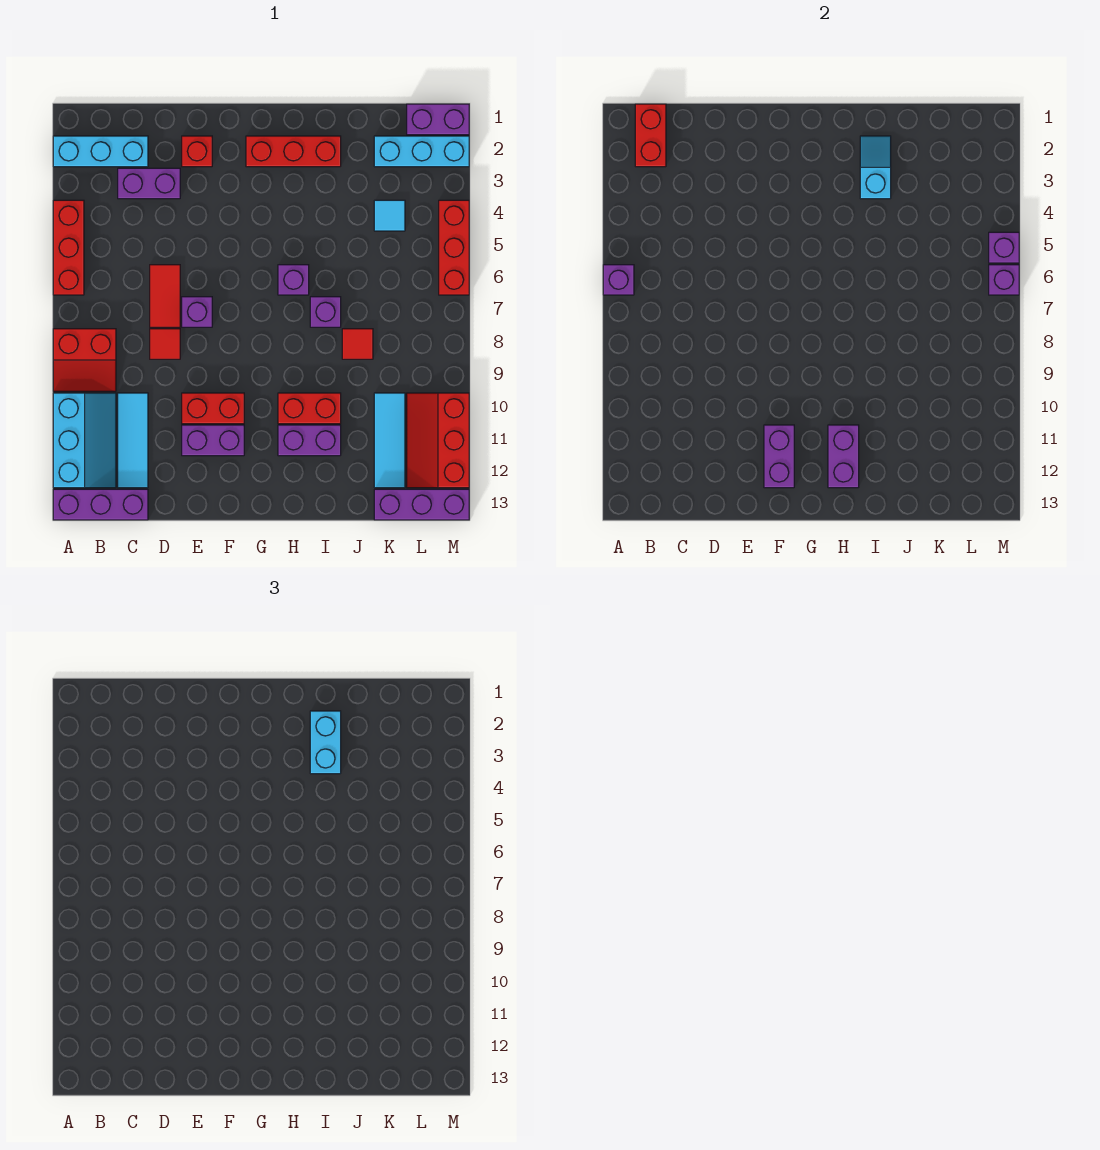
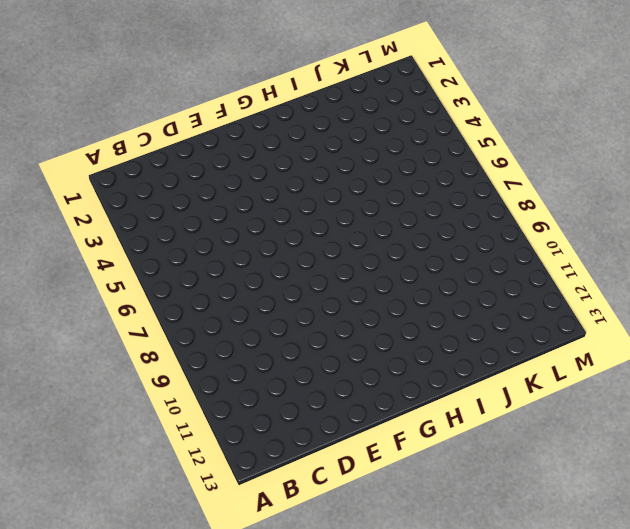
none -> cyan 1x3 brick [53,136,148,167]
none -> red 1x3 brick [53,200,84,295]
none -> red 2x2 slope [53,329,116,391]
none -> cyan 2x3 slope [53,393,116,488]

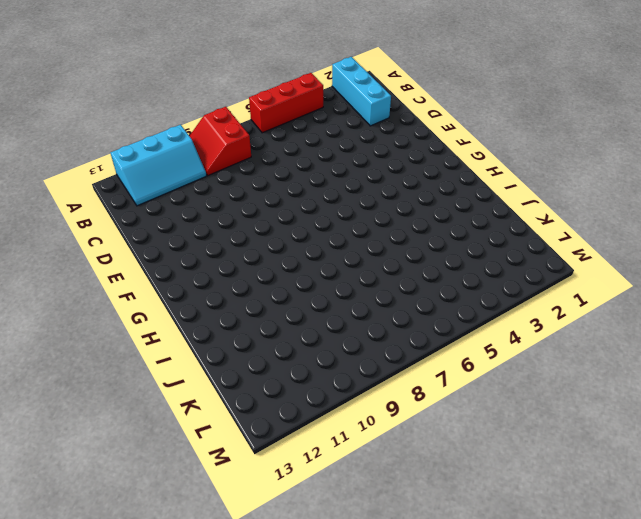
none -> purple 1x3 brick [53,489,148,520]
none -> purple 1x2 brick [118,168,180,199]
none -> cyan 1x3 tile [118,393,148,488]
none -> red 1x2 tile [150,265,180,327]

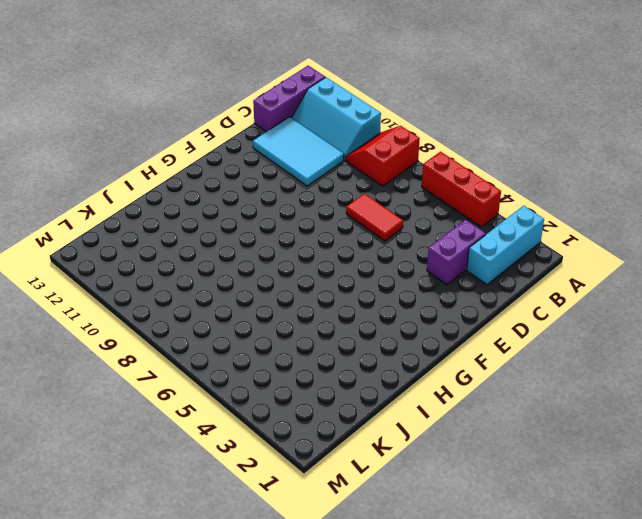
cyan 2x3 tile [253,117,344,186] -> cyan 1x3 tile [118,393,148,488]
none -> red 1x1 tile [150,329,180,359]
none -> red 1x1 brick [182,136,212,167]
none -> purple 1x1 brick [182,297,212,327]
none -> red 1x2 brick [182,393,244,424]

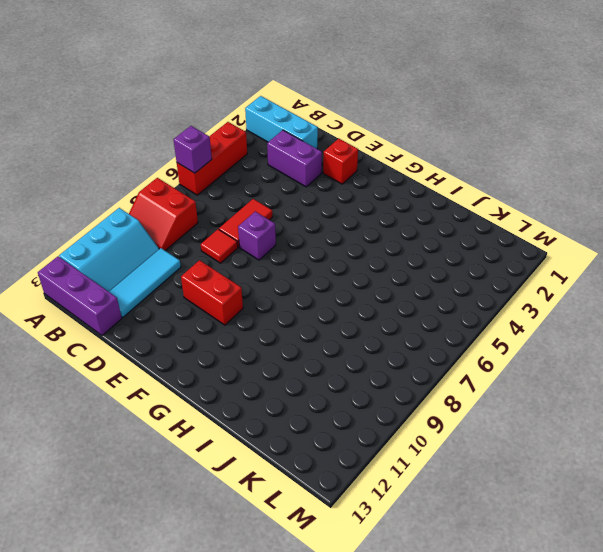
none -> purple 1x2 brick [182,425,244,456]
none -> red 1x3 brick [246,136,341,167]
none -> purple 1x1 brick [278,265,309,295]
none -> red 1x2 brick [278,393,341,424]

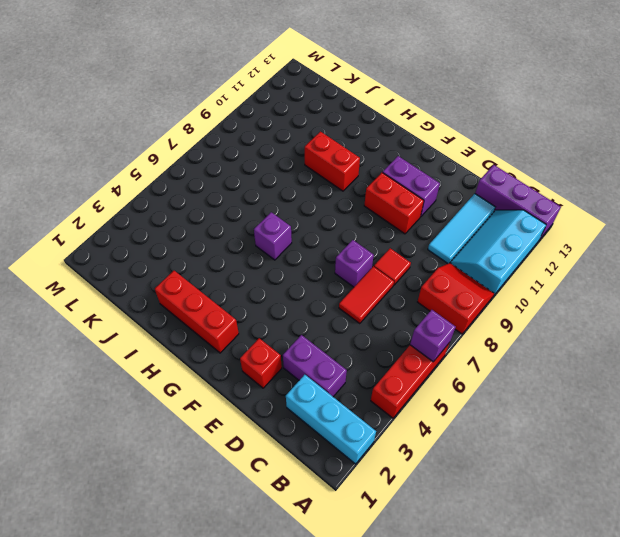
none -> purple 1x2 brick [278,425,341,456]
none -> purple 1x1 brick [310,297,341,327]
none -> red 1x1 tile [342,329,373,359]
none -> cyan 1x3 brick [374,136,469,167]

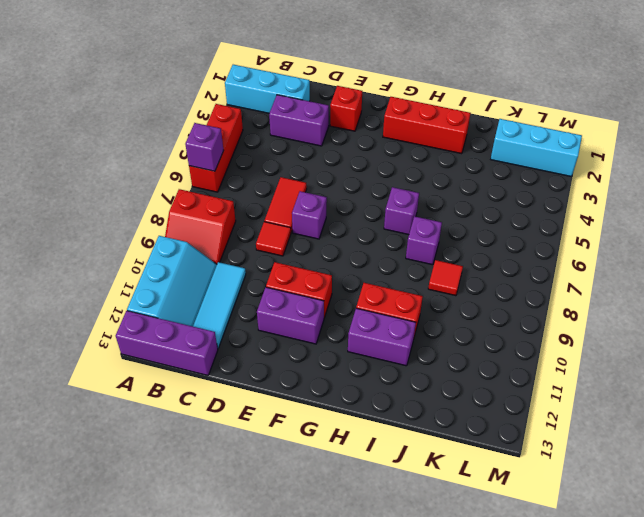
none -> cyan 1x1 tile [374,200,405,231]
none -> cyan 1x3 tile [374,393,405,488]
none -> purple 1x3 brick [374,489,469,520]
none -> purple 1x2 brick [407,104,469,135]

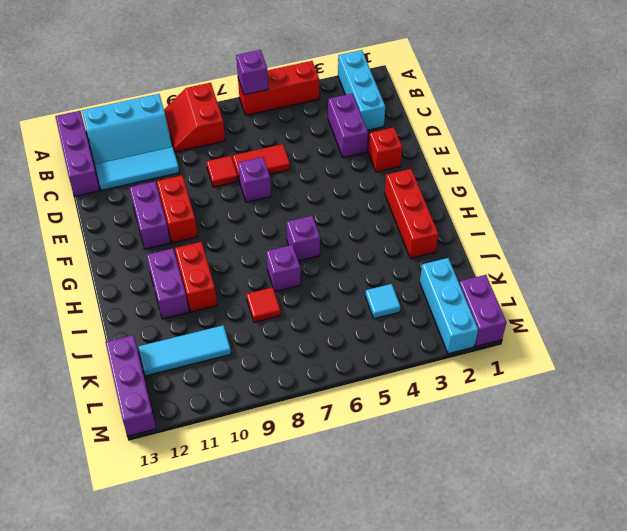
none -> red 2x3 slope [407,393,469,488]
none -> red 1x3 brick [439,200,469,295]
none -> red 1x2 brick [635,104,666,167]
none -> purple 1x2 brick [764,425,794,488]

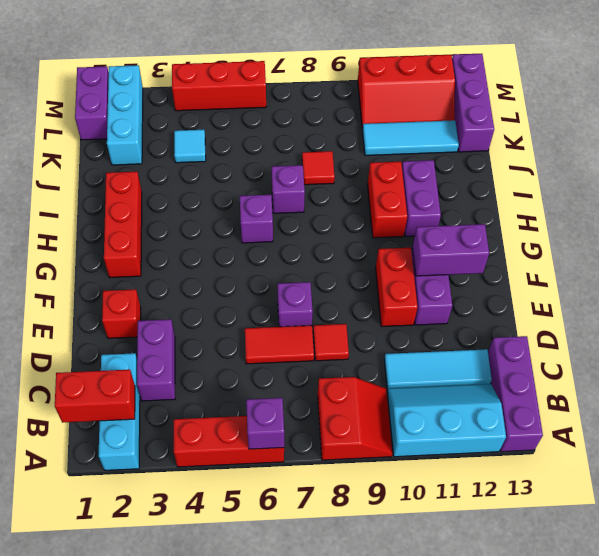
none -> purple 1x2 brick [828,425,859,488]
none -> cyan 1x2 slope [860,136,891,199]
none -> purple 1x1 brick [989,232,1019,263]
none -> purple 1x1 brick [989,265,1019,295]

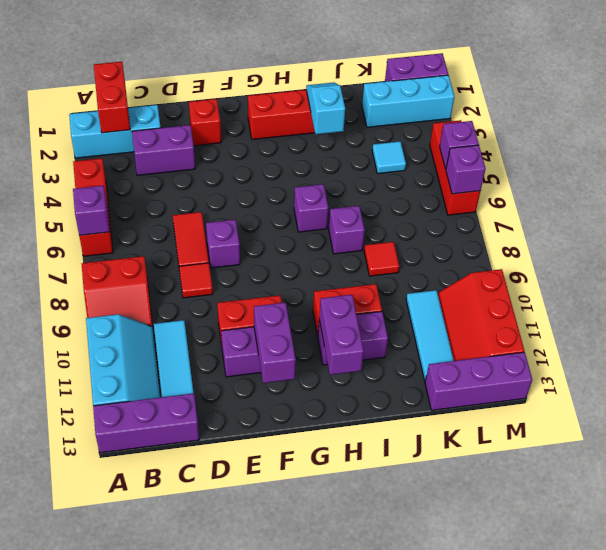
none -> cyan 1x2 brick [310,711,341,774]

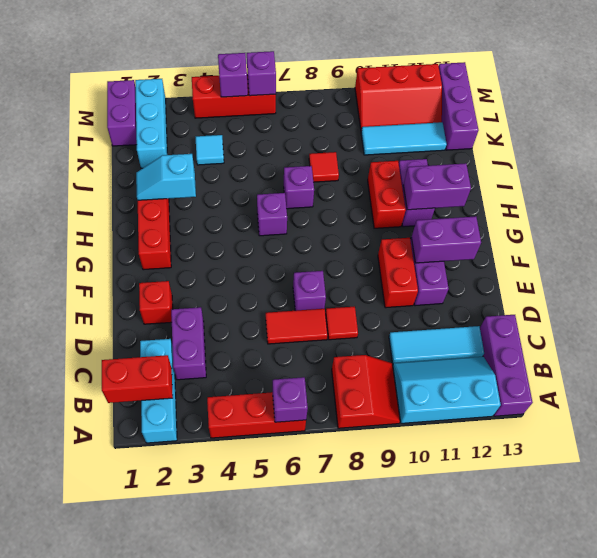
none -> cyan 1x2 brick [310,711,341,774]

